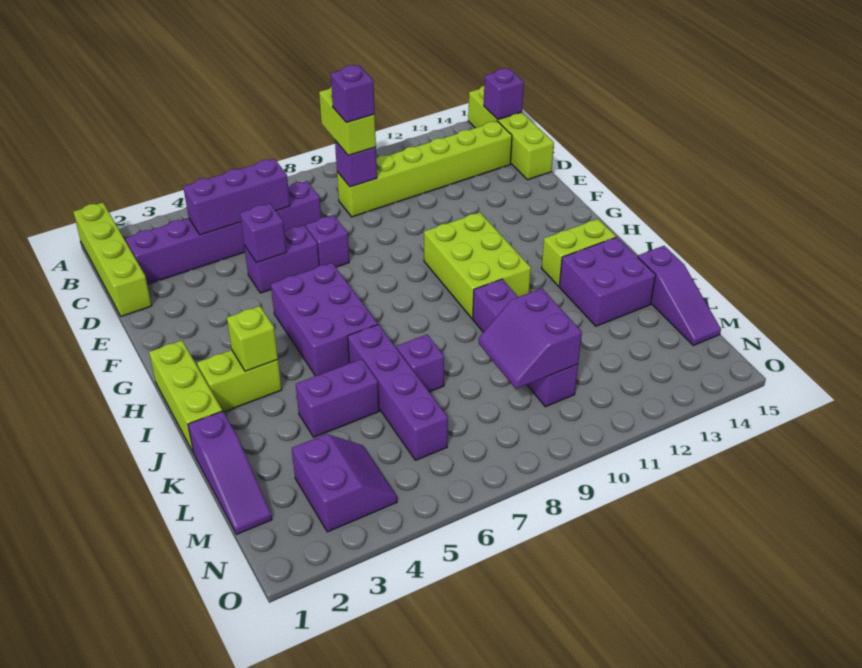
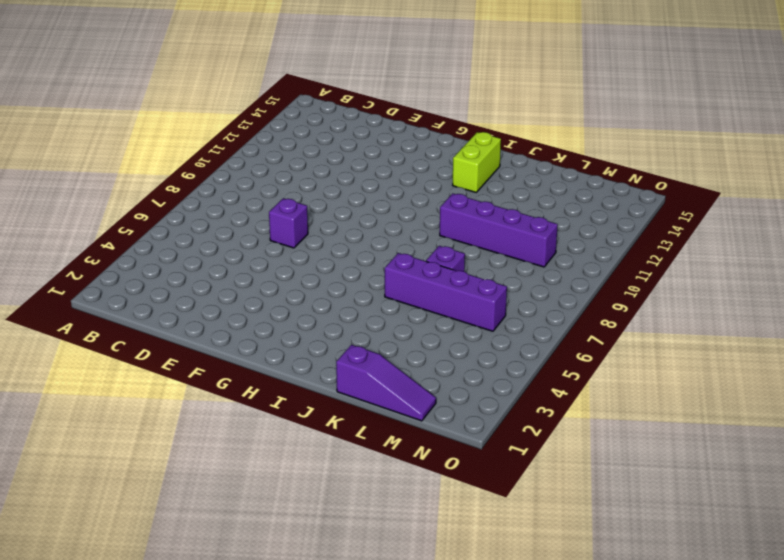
none -> lime 1x4 brick [73,203,152,316]
none -> lime 1x4 brick [468,86,554,180]
none -> purple 1x6 brick [126,181,321,284]

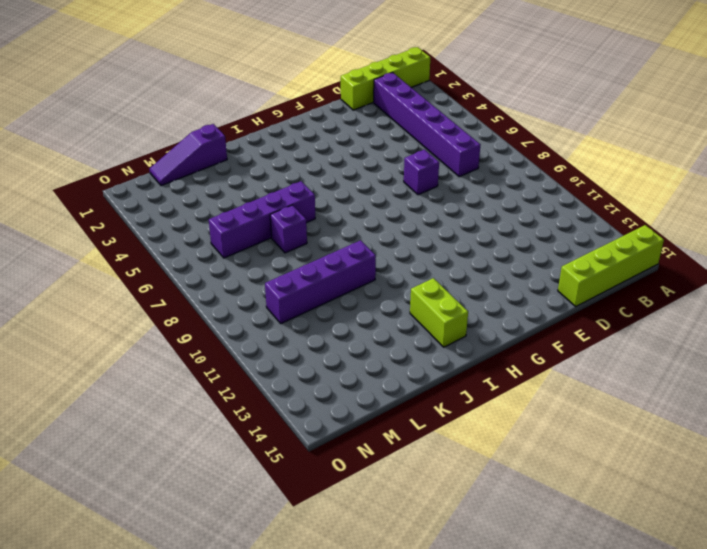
none -> lime 1x6 brick [337,121,512,217]
none -> purple 1x2 brick [244,225,319,293]
none -> purple 2x3 brick [271,263,378,376]

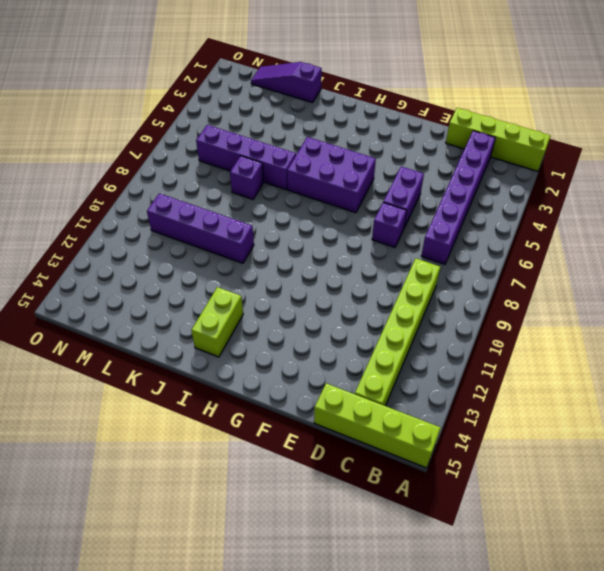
none -> lime 2x3 brick [424,212,531,319]
none -> lime 1x3 brick [149,340,222,453]
none -> lime 1x2 brick [197,350,282,412]

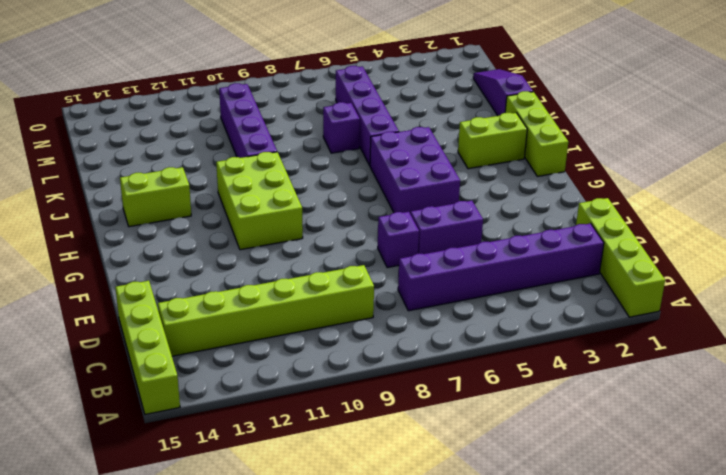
none -> purple 2x2 brick [559,237,656,326]
none -> purple 1x2 brick [296,359,379,437]
none -> purple 1x3 slope [638,246,721,346]

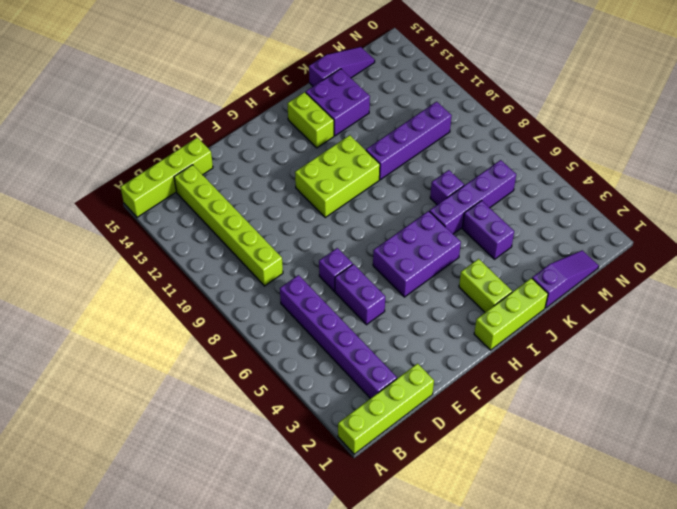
none -> purple 2x2 slope [292,434,397,532]
none -> purple 1x1 brick [484,68,524,120]
none -> purple 1x3 brick [183,159,290,235]

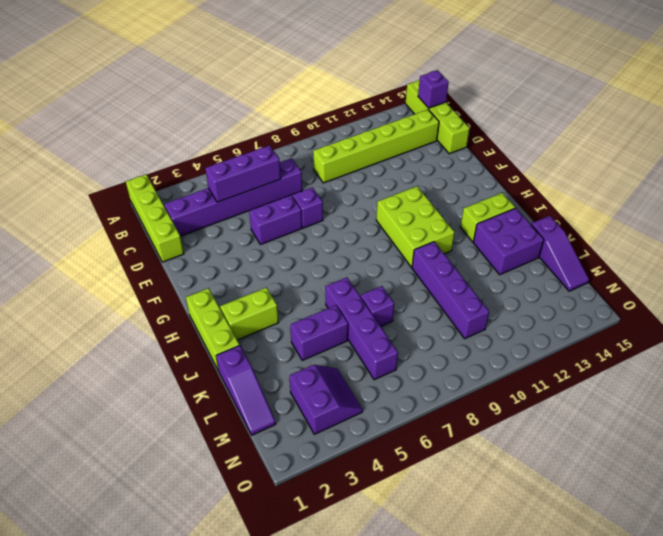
none -> purple 2x3 brick [271,263,378,376]
none -> purple 1x1 brick [335,141,377,187]
none -> purple 1x1 brick [240,203,286,263]

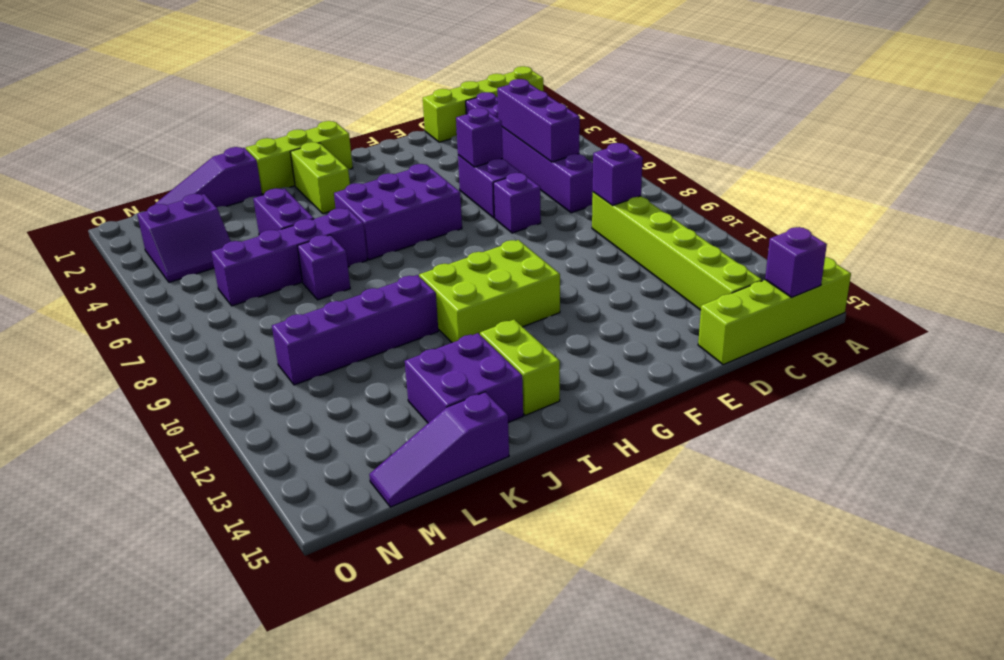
none -> lime 1x1 brick [227,306,278,371]
none -> purple 2x2 slope [479,288,582,389]
none -> lime 1x2 brick [319,87,376,155]

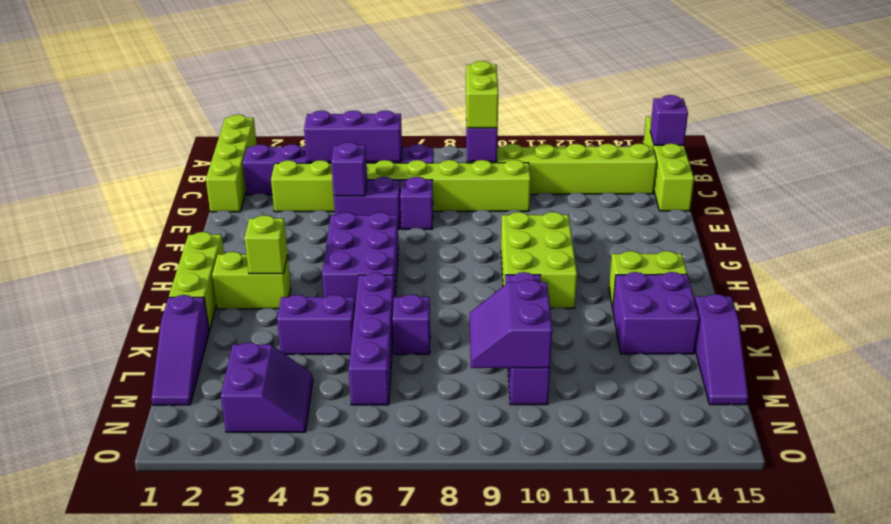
lime 1x8 brick [271,160,531,212] -> none
none -> purple 1x1 brick [331,65,375,123]

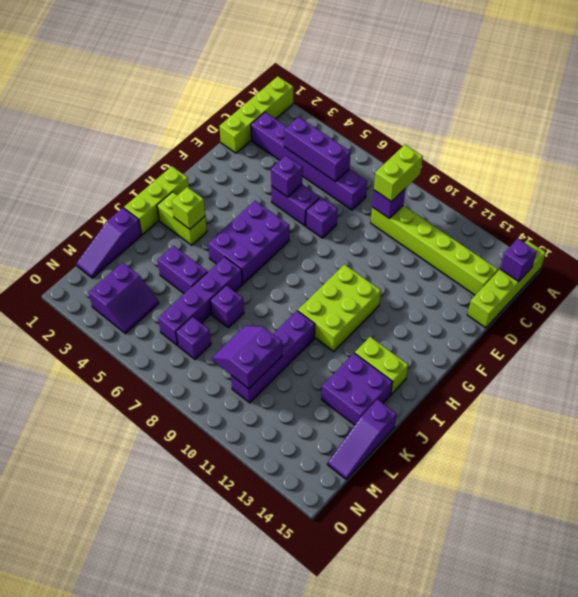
purple 1x1 brick [176,316,211,359] -> purple 1x1 brick moved to [331,65,375,123]

